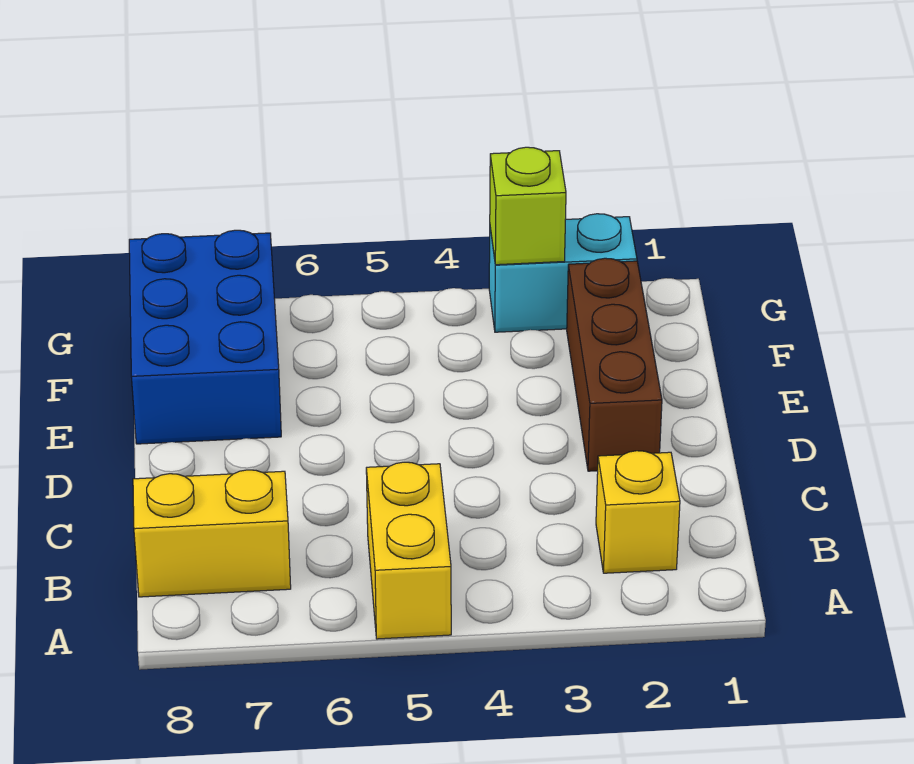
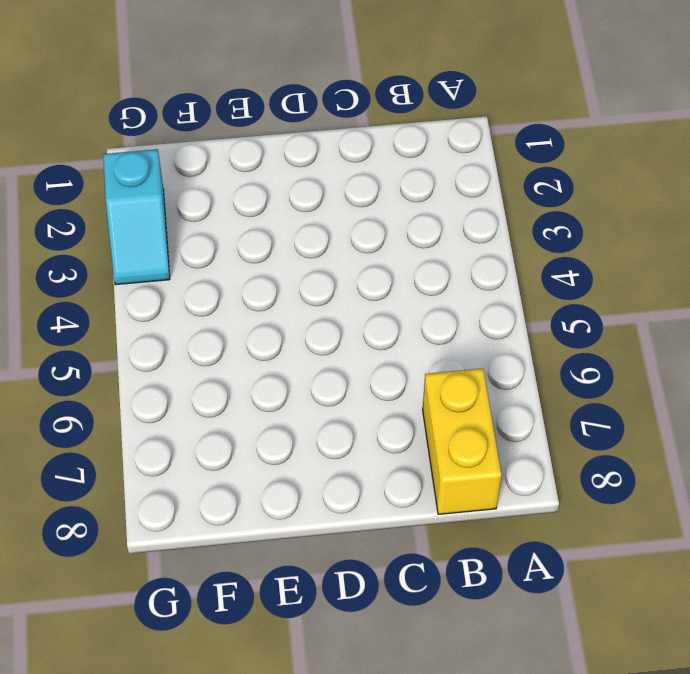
cyan 1x2 slope [103,149,170,285] -> cyan 1x2 brick [489,214,637,332]
none -> yellow 1x2 brick [366,462,451,639]
none -> yellow 1x1 brick [596,451,680,573]

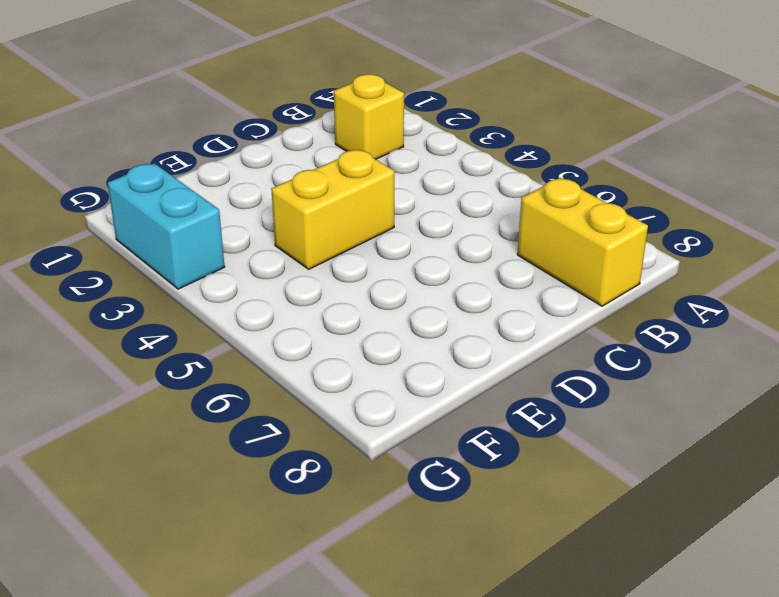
yellow 1x2 brick [271,150,394,269] -> yellow 1x2 brick moved to [366,462,451,639]
none -> brown 1x3 brick [567,258,662,471]
none -> blue 2x3 brick [129,230,281,444]

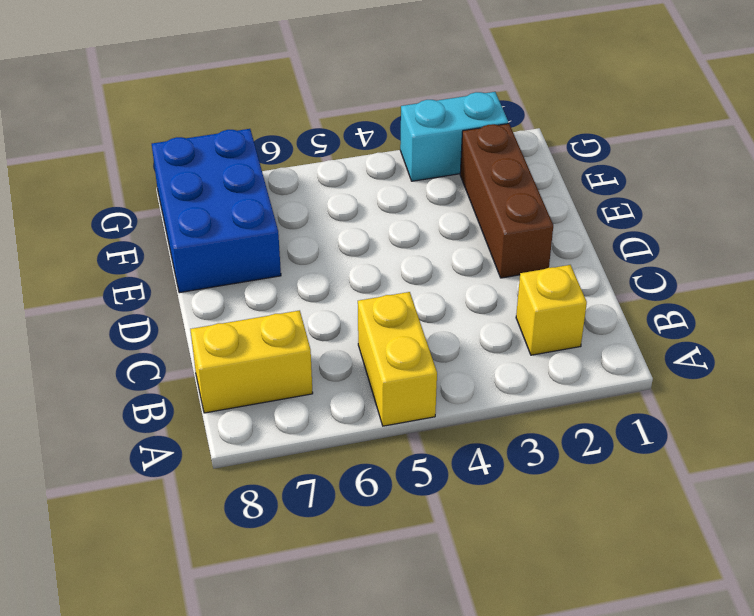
none -> lime 1x1 brick [490,147,566,265]

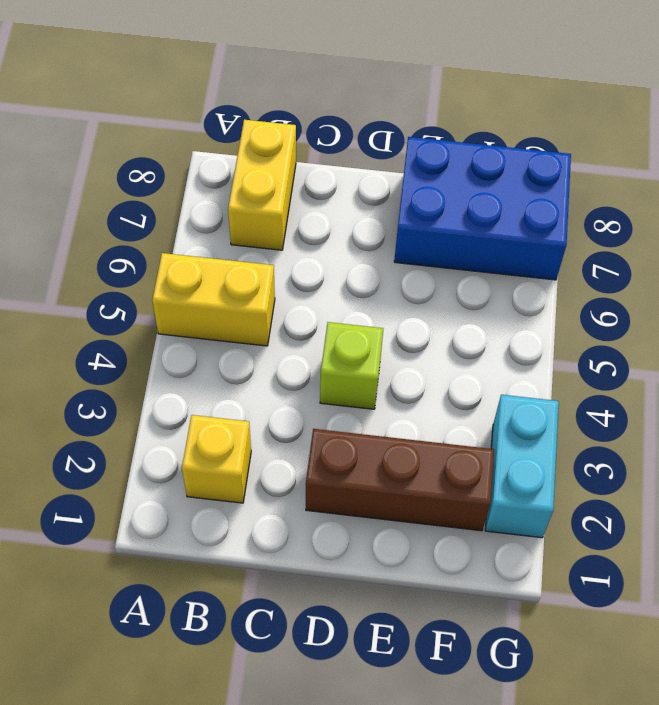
lime 1x1 brick [320,322,383,409] -> lime 1x1 brick moved to [490,147,566,265]

